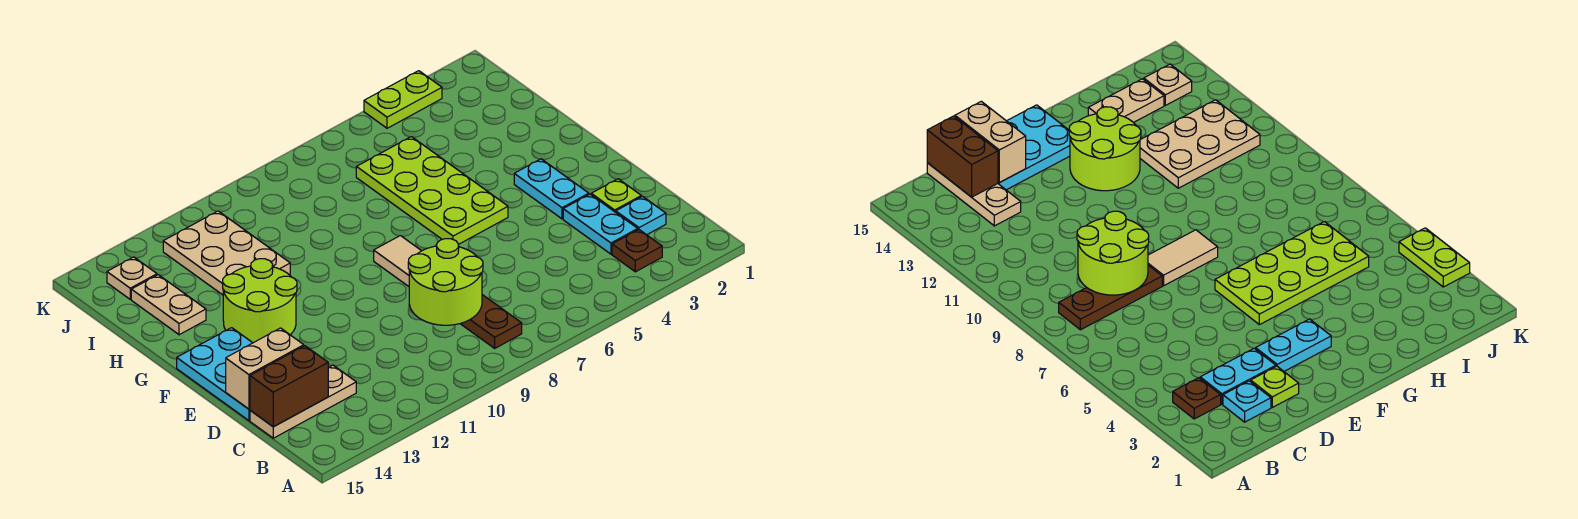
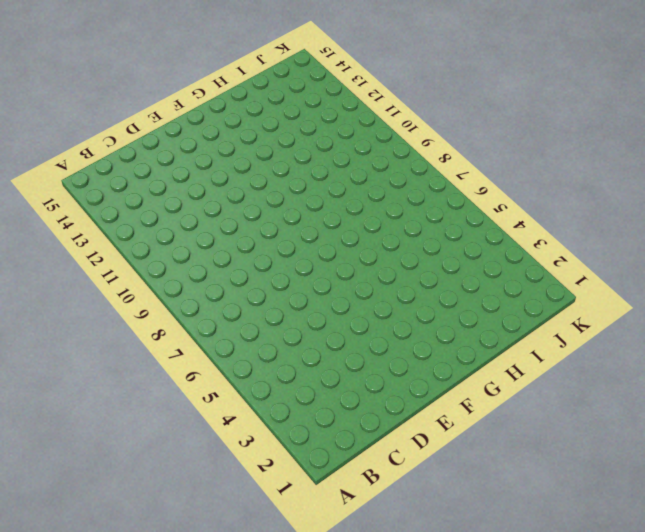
none -> brown 1x1 plate [612,230,662,272]
none -> brown 1x3 plate [460,295,522,348]
none -> cyan 1x1 plate [616,197,666,235]

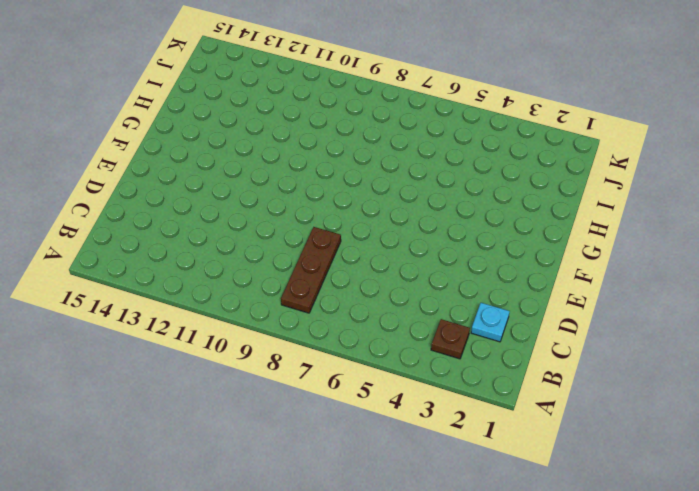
none -> cyan 1x2 plate [563,194,638,254]
none -> tan 1x3 plate [250,365,356,438]
none -> lime 1x1 plate [591,179,641,212]

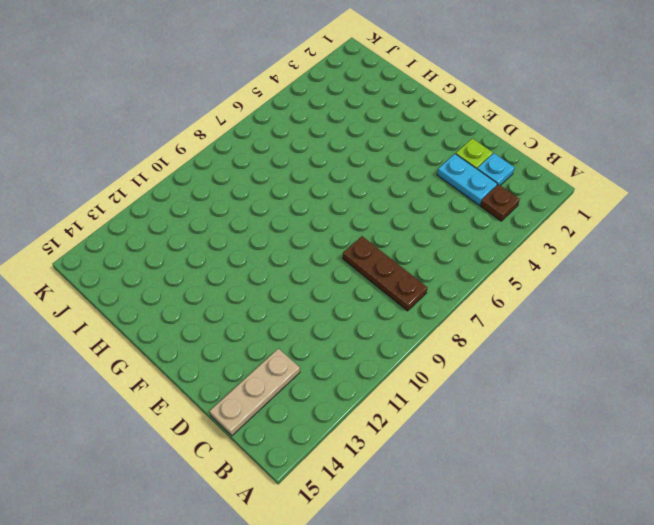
none -> cyan 2x3 plate [177,328,252,421]
none -> cyan 1x2 plate [514,159,589,219]
none -> tan 1x2 tile [374,236,421,286]

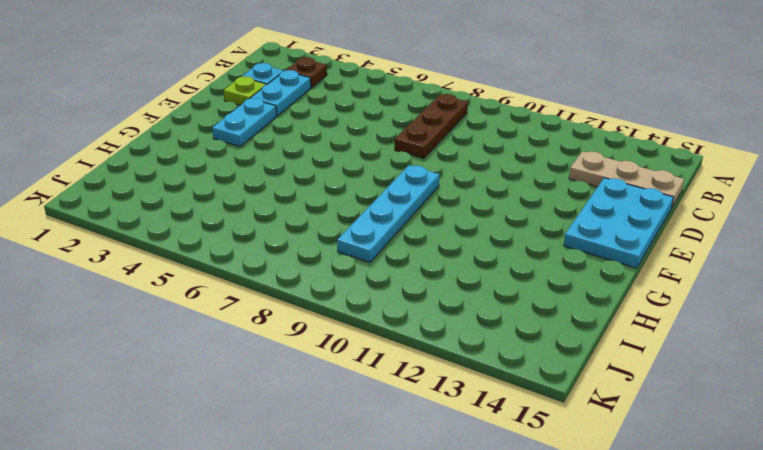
cyan 1x4 plate [337,165,439,263] -> none
none -> tan 1x2 tile [374,236,421,286]
none -> lime 2x4 plate [356,137,508,244]
none -> lime 2x2 round brick [223,259,297,343]

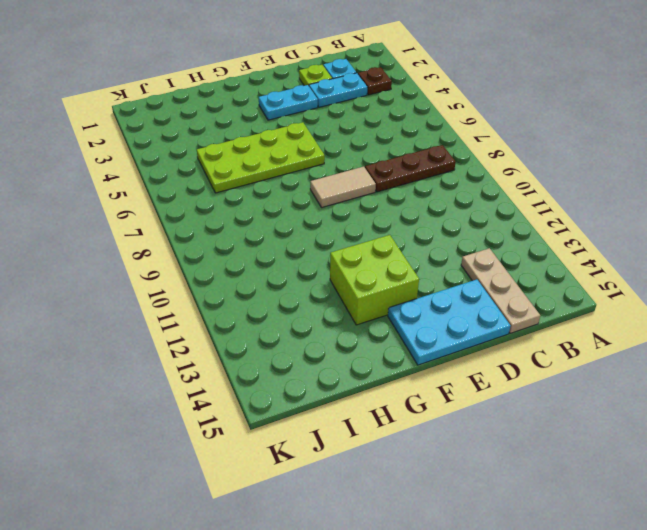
lime 2x2 brick [330,235,419,325] -> lime 2x2 round brick [223,259,297,343]
none -> tan 2x3 plate [163,211,290,295]
none -> tan 1x2 plate [131,275,206,335]
none -> tan 1x1 plate [107,257,157,299]

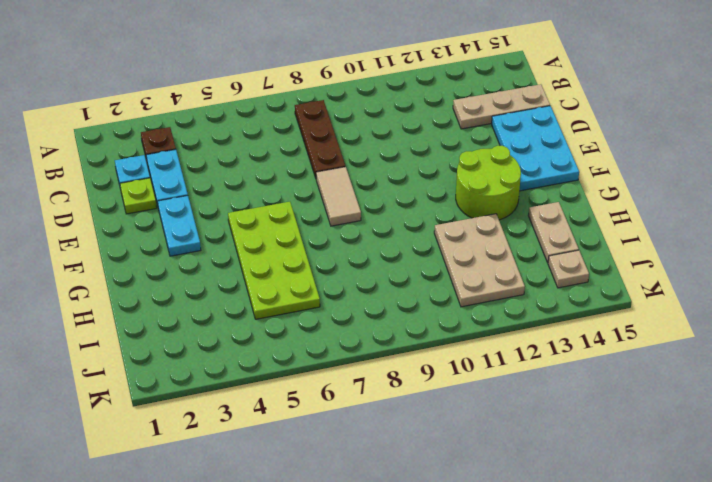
none -> lime 1x2 plate [364,71,442,128]
none -> lime 2x2 round brick [408,239,483,325]
none -> brown 1x2 brick [250,346,328,427]

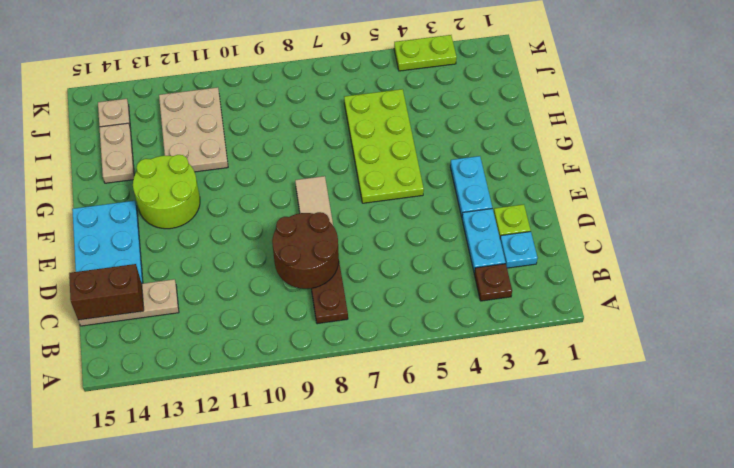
brown 2x2 round brick [272,212,339,289] -> lime 2x2 round brick [408,239,483,325]
none -> tan 1x2 brick [226,328,304,409]

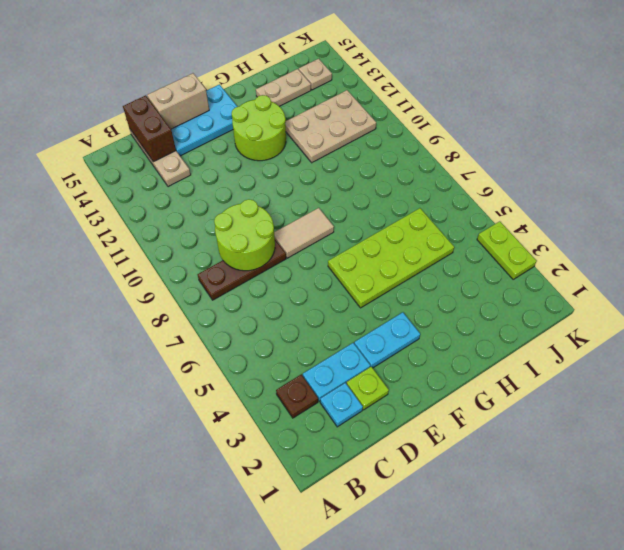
tan 1x2 brick [147,73,209,129] -> tan 1x2 brick turned to [226,328,304,409]

